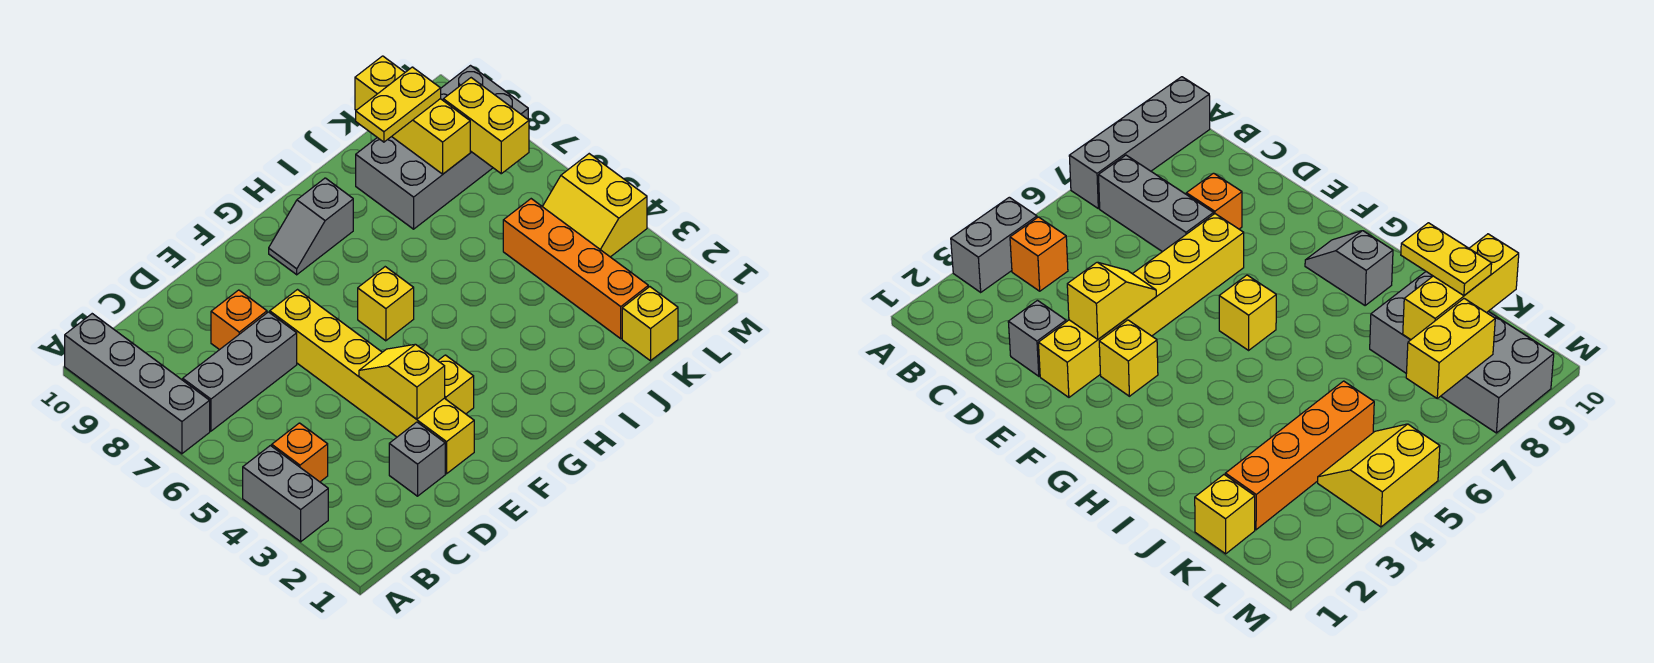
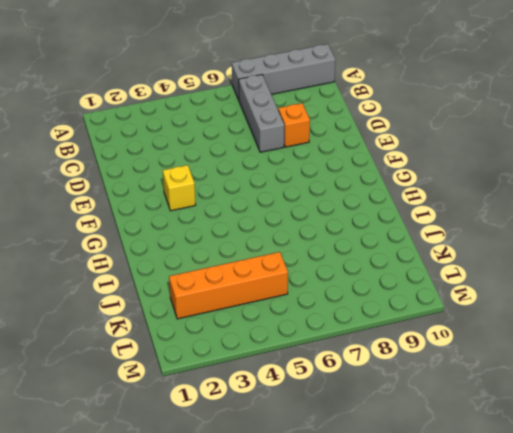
none -> grey 1x2 brick [243,446,328,542]
none -> orange 1x1 brick [272,423,328,482]
none -> grey 1x1 brick [389,422,445,496]

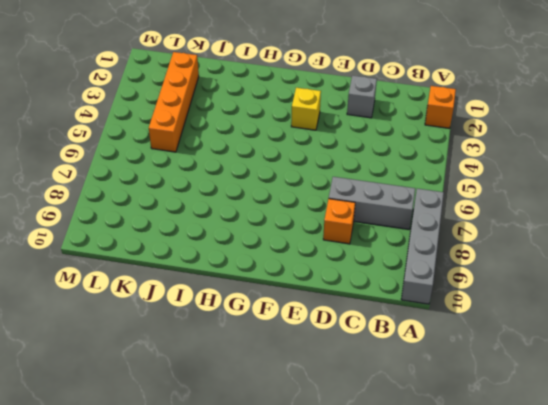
orange 1x1 brick [425,86,456,128] -> orange 1x1 brick moved to [272,423,328,482]
none -> grey 1x2 brick [243,446,328,542]
none -> yellow 1x6 brick [270,290,474,474]
none -> yellow 1x1 brick [358,267,414,341]

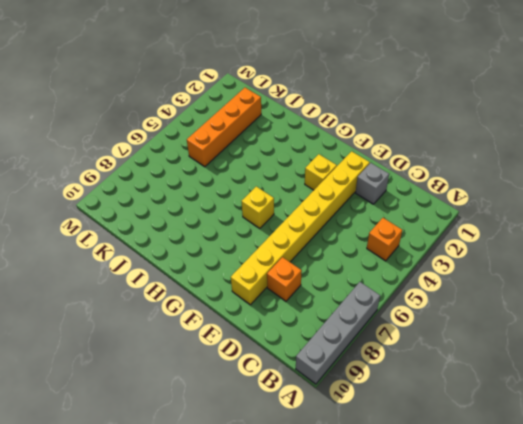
yellow 1x8 brick [231,151,370,305] -> yellow 1x6 brick [270,290,474,474]
none -> grey 1x2 brick [243,446,328,542]
none -> grey 1x3 brick [183,312,297,431]
none -> grey 1x2 slope [269,178,353,275]

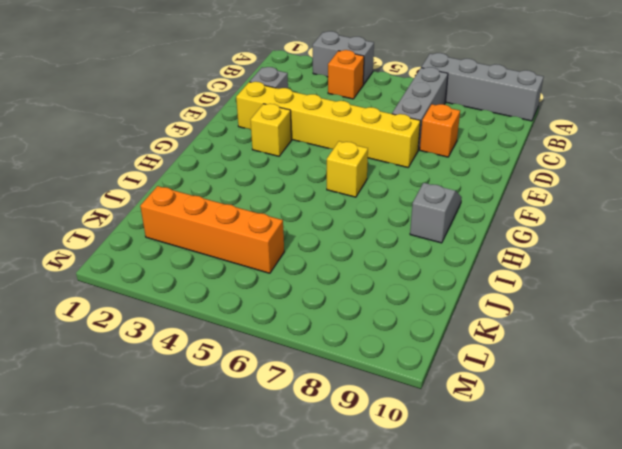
none -> grey 2x4 brick [356,66,528,229]
none -> yellow 1x1 brick [622,287,678,361]
none -> yellow 2x2 slope [543,154,647,257]

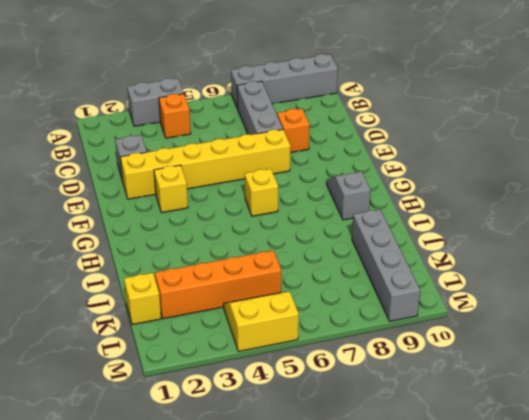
grey 1x4 brick [352,209,420,321] -> grey 2x4 brick [356,66,528,229]
none -> yellow 1x2 slope [359,344,445,419]
none -> yellow 1x3 brick [355,56,470,174]
none -> yellow 1x2 brick [443,78,529,174]

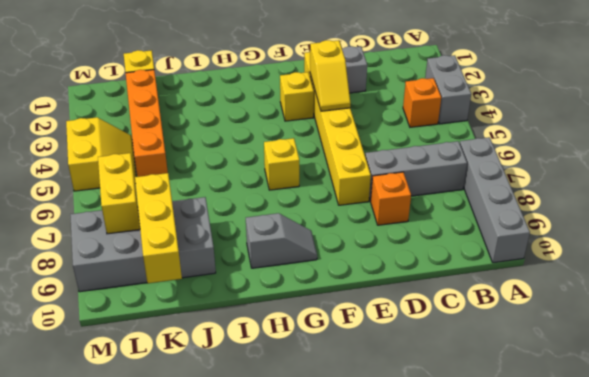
none -> yellow 1x2 plate [356,67,441,142]

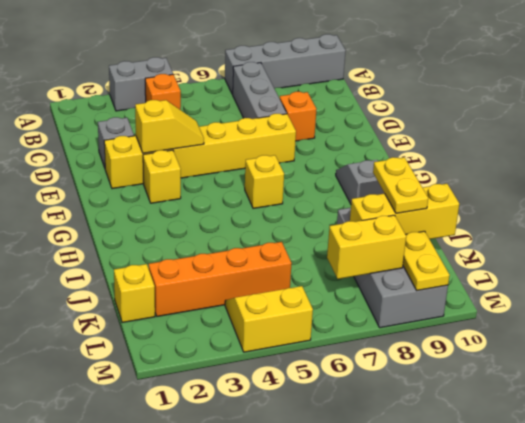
yellow 1x2 plate [403,231,450,290] -> none

